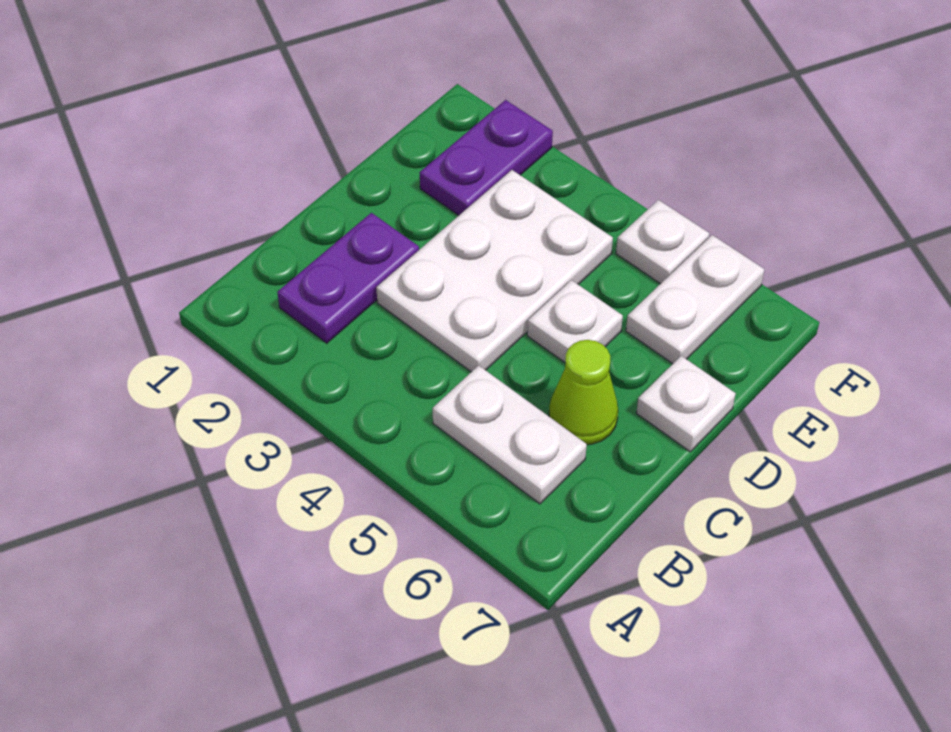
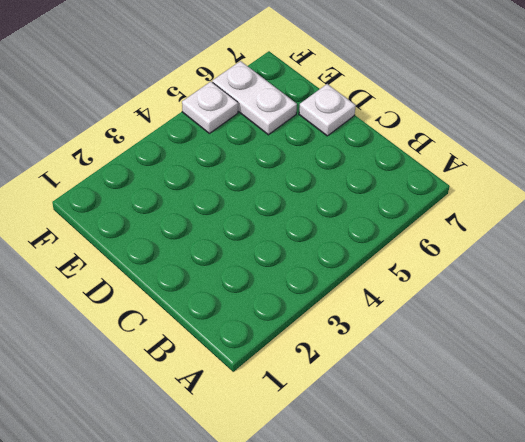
none -> purple 1x2 plate [277,213,419,343]
none -> white 1x2 plate [432,365,587,504]

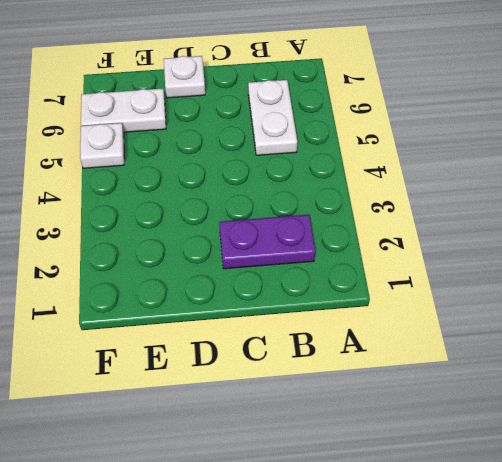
none -> white 2x3 plate [376,170,613,372]
none -> lime 1x1 cone [549,340,618,445]

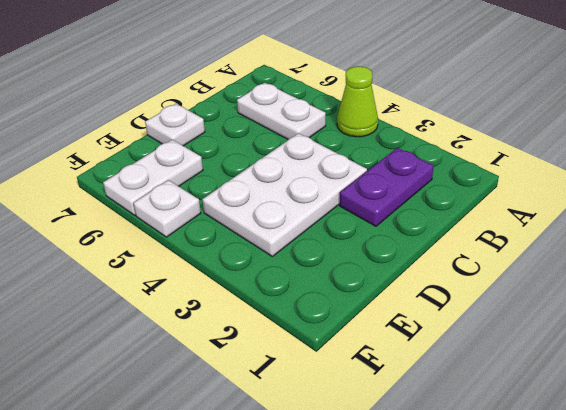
lime 1x1 cone [337,66,378,137] -> lime 1x1 cone moved to [549,340,618,445]
none -> white 1x1 plate [527,280,623,362]
none -> purple 1x2 plate [420,100,553,215]

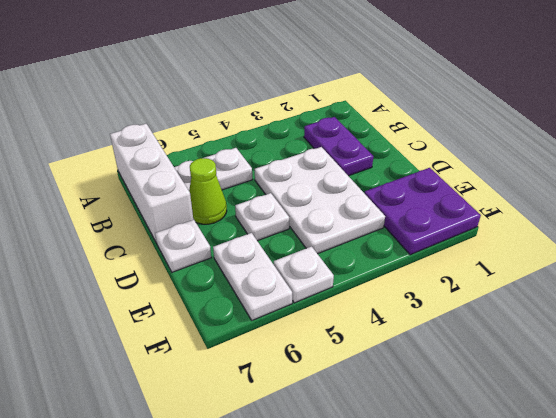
white 1x3 brick [110,124,193,243] -> none
purple 2x2 plate [364,168,481,255] -> purple 1x2 plate [420,100,553,215]

